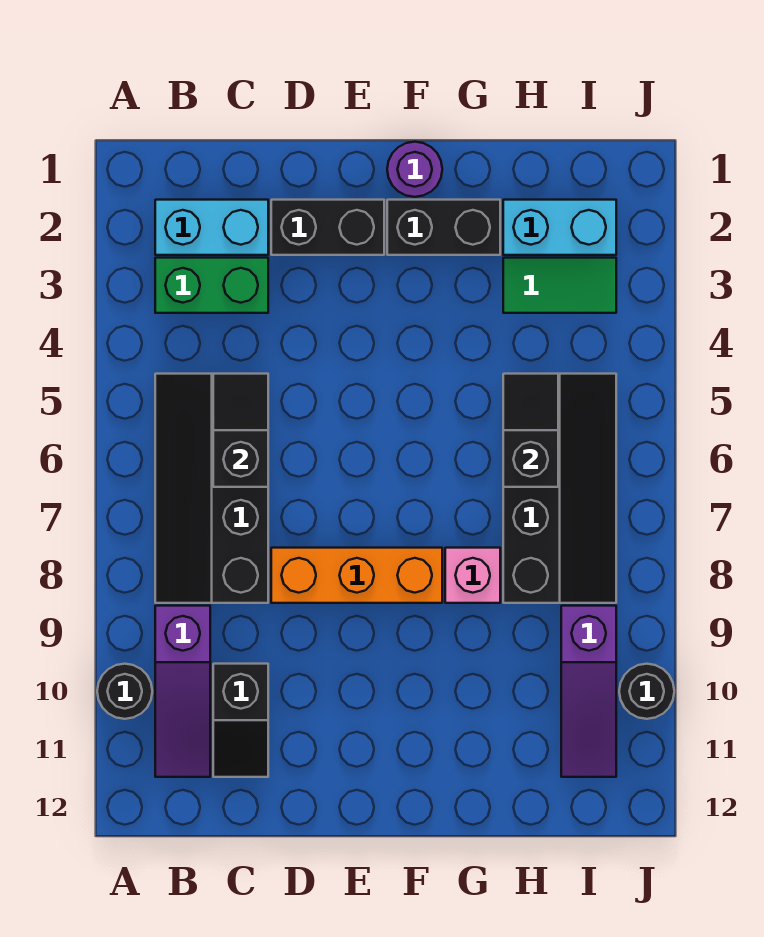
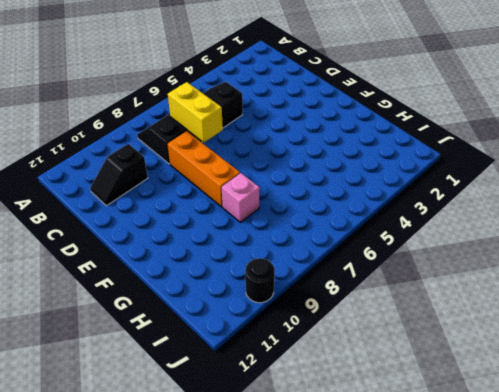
yellow 1x2 brick [168,82,223,142] -> none
none -> black 1x1 round brick [97,664,152,719]
none -> cyan 1x2 brick [155,200,268,255]
none -> green 1x2 brick [155,258,268,313]

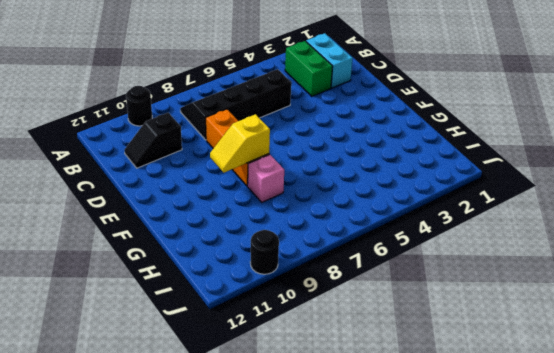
yellow 1x2 slope [210,114,270,173] -> none
none -> purple 1x3 slope [155,606,210,777]
none -> black 1x2 brick [271,200,384,255]
none -> purple 1x1 round brick [387,142,442,197]

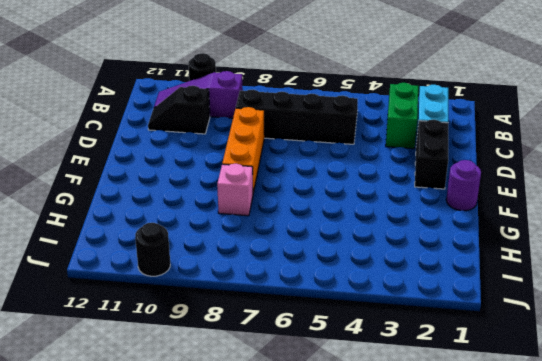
none -> black 1x2 brick [387,200,500,255]
none -> cyan 1x2 brick [503,200,616,255]
none -> green 1x2 tile [503,258,616,313]

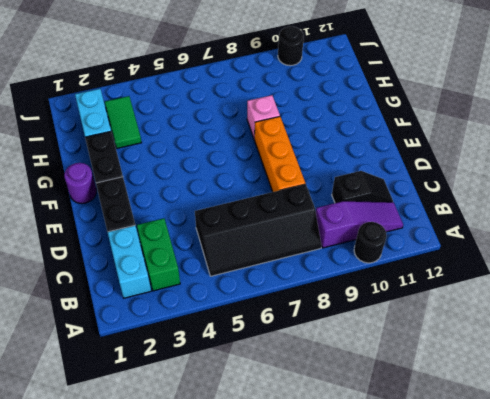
none -> black 2x4 slope [503,374,616,603]
none -> purple 1x3 slope [561,606,616,777]
none -> black 1x2 slope [213,374,268,487]

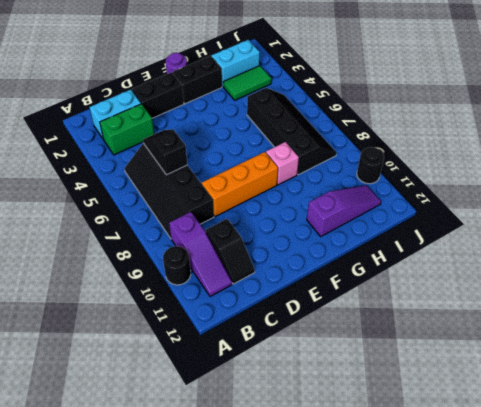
purple 1x3 slope [307,185,381,236] -> purple 1x3 slope turned to [561,606,616,777]
none -> black 1x2 slope [503,374,558,487]

